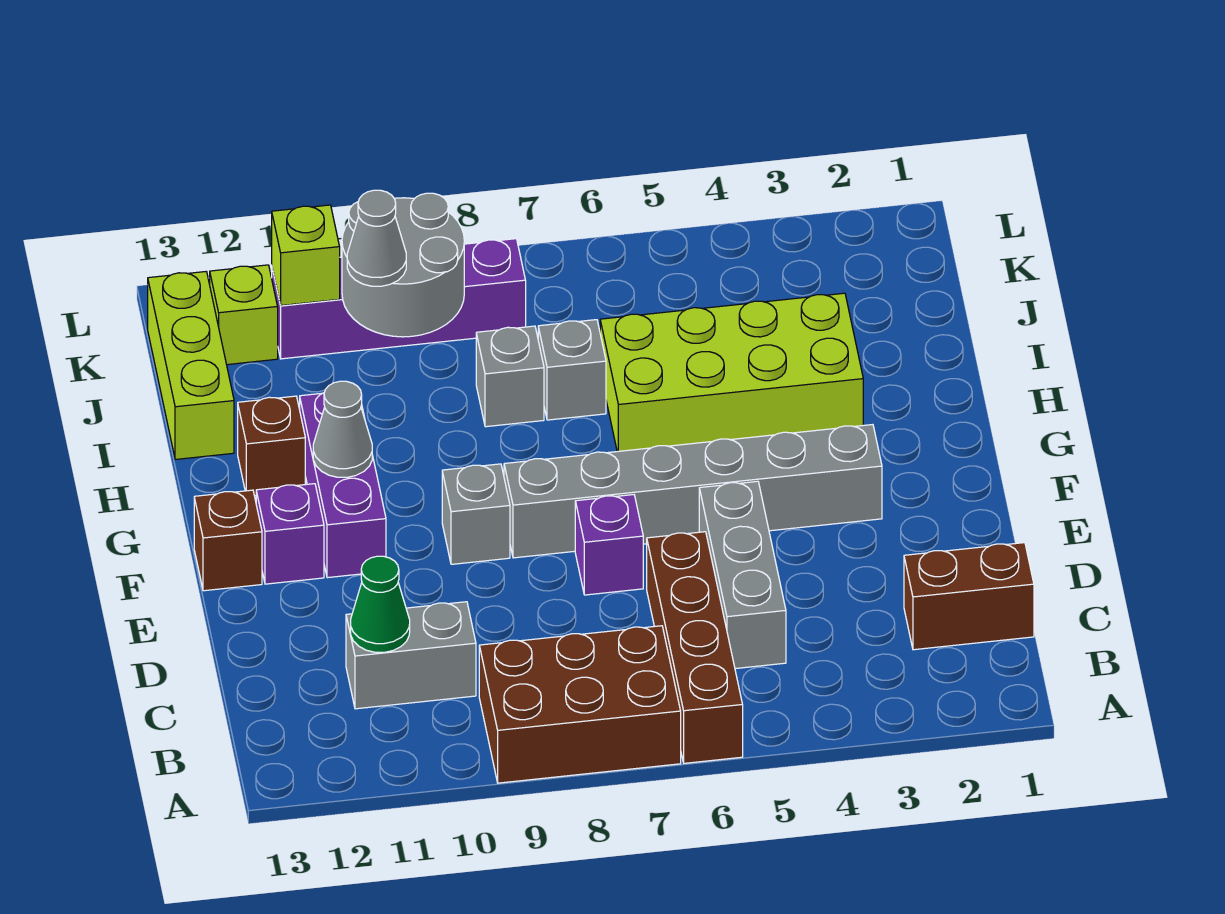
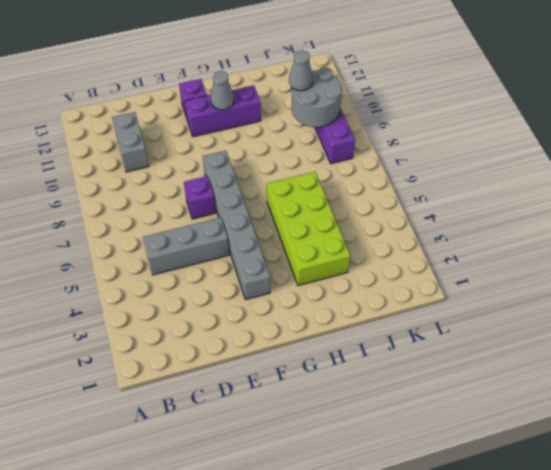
none -> brown 1x4 brick [647,532,743,763]
none -> brown 2x3 brick [479,626,681,783]
none -> brown 1x2 brick [904,543,1034,650]

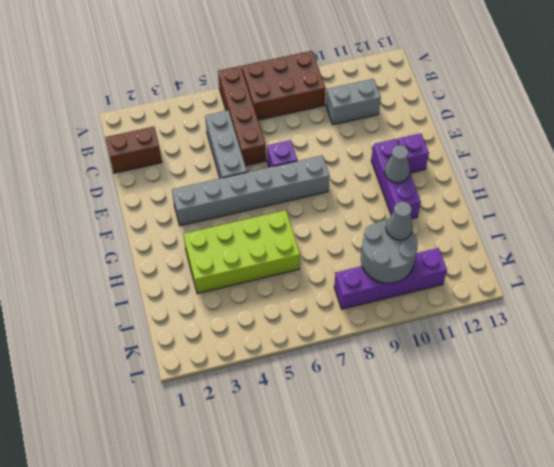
none -> grey 1x1 brick [442,464,510,564]
none -> brown 1x1 brick [194,490,262,591]
none -> brown 1x1 brick [238,396,305,496]

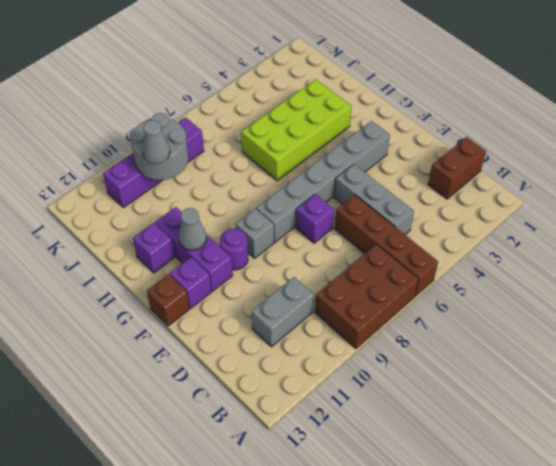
purple 1x1 round brick [220,229,248,270] -> none
purple 1x1 brick [133,223,174,273] -> brown 1x1 brick [238,396,305,496]
none -> grey 1x1 brick [538,320,606,420]
none -> grey 1x1 brick [476,326,544,427]
none -> lime 1x3 brick [148,272,234,460]

